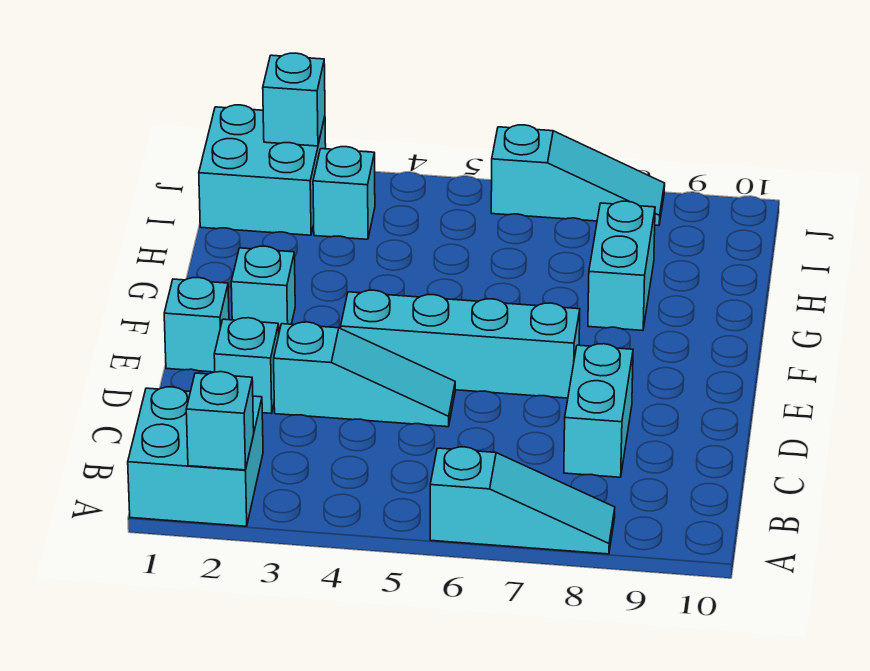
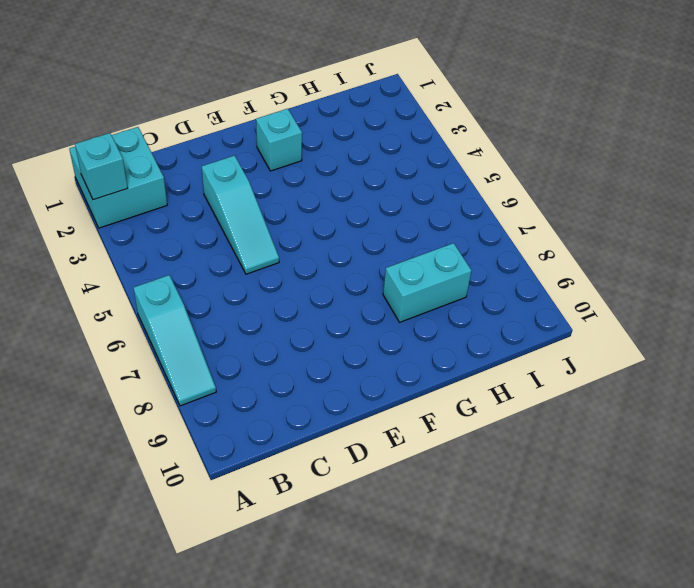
none -> cyan 1x2 brick [564,344,633,477]
none -> cyan 1x1 brick [214,318,279,413]
none -> cyan 1x1 brick [164,278,229,372]

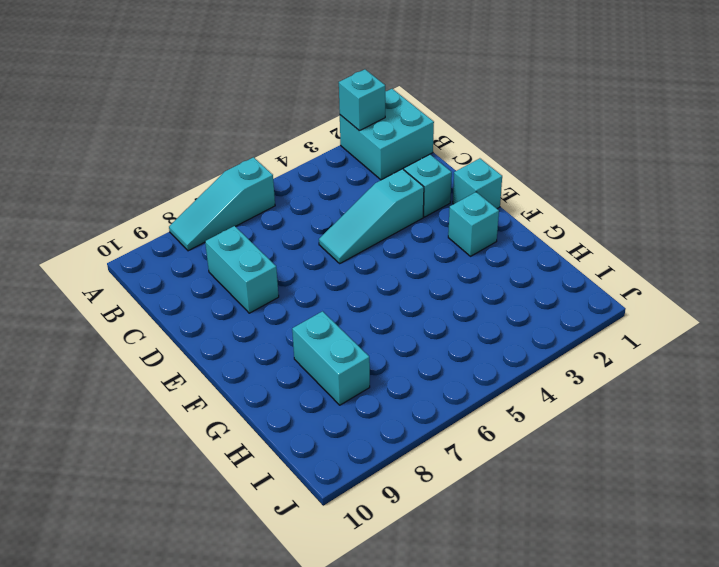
none -> cyan 1x4 brick [341,290,580,398]
none -> cyan 2x2 brick [199,105,326,235]
none -> cyan 1x1 brick [313,147,375,239]

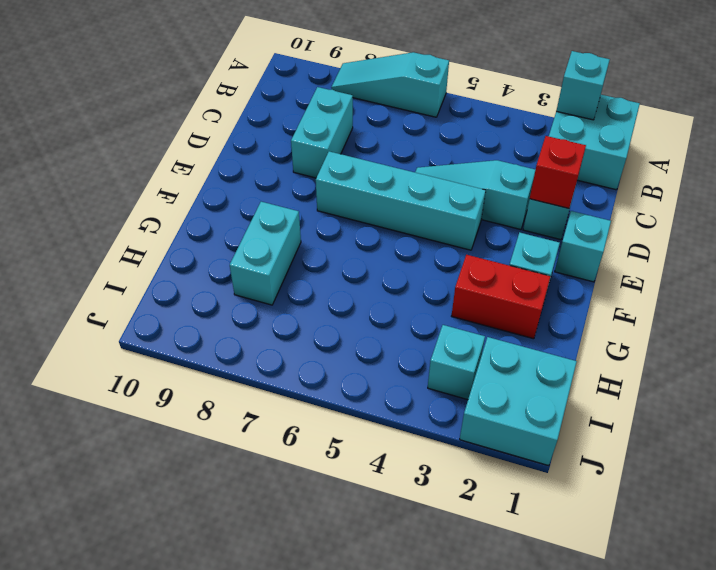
red 1x1 brick [530,136,586,208] -> none
red 1x2 brick [452,255,551,339] -> none
none -> cyan 1x3 slope [491,125,665,226]
none -> cyan 1x1 brick [263,53,325,146]

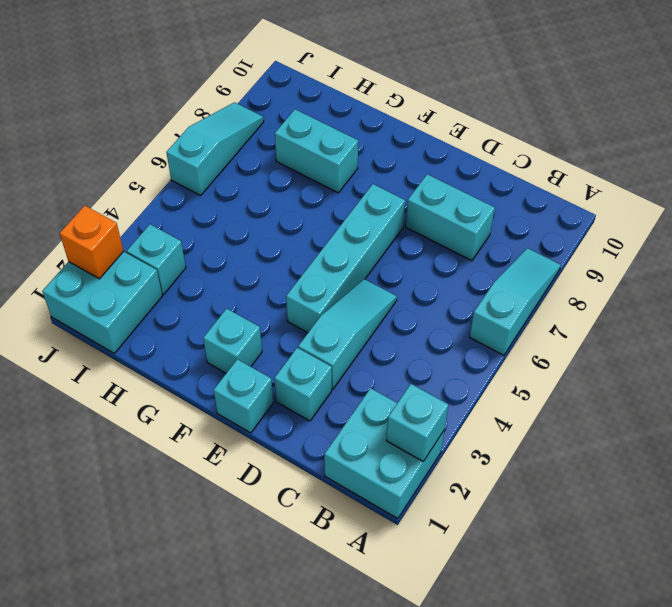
orange 1x1 brick [60,206,123,279] -> cyan 1x1 brick [263,53,325,146]

